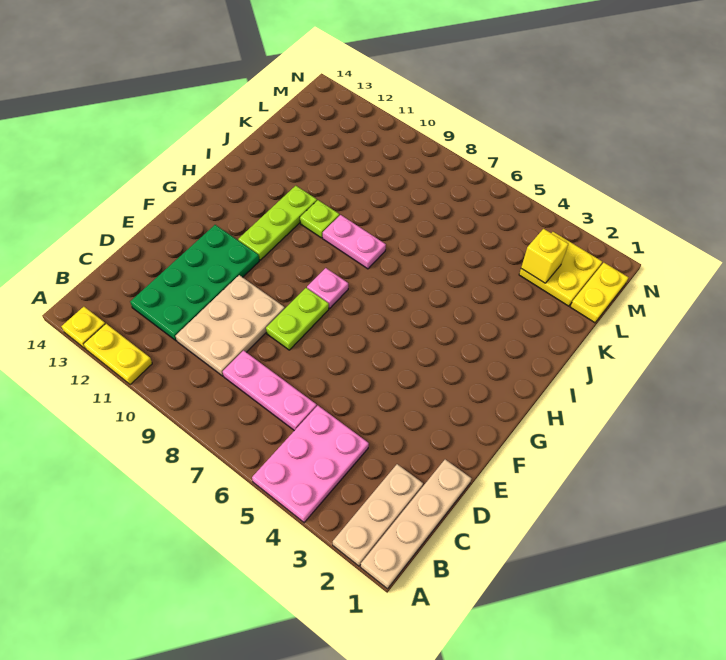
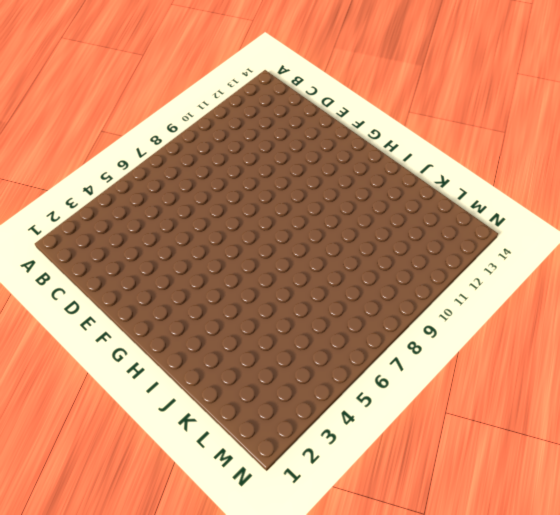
none -> tan 1x4 plate [361,459,472,589]
none -> tan 1x3 plate [333,464,423,566]
none -> pink 2x3 plate [252,406,369,523]

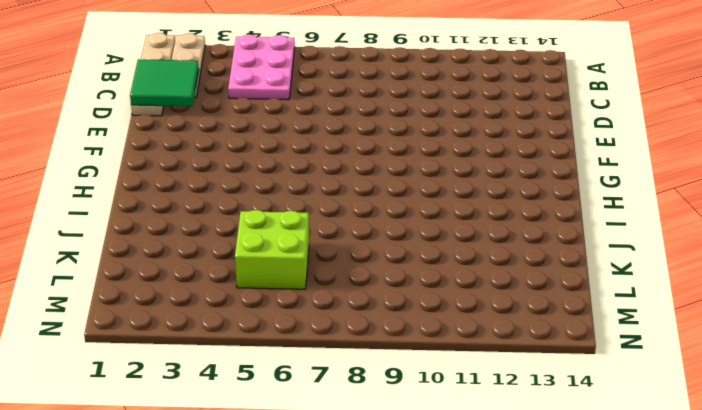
green 2x2 tile [130,59,199,106] -> none
lime 2x2 brick [235,210,309,289] -> none
none -> yellow 1x2 plate [84,324,152,385]
none -> yellow 1x1 plate [62,307,105,349]
none -> pink 1x3 plate [223,351,317,431]

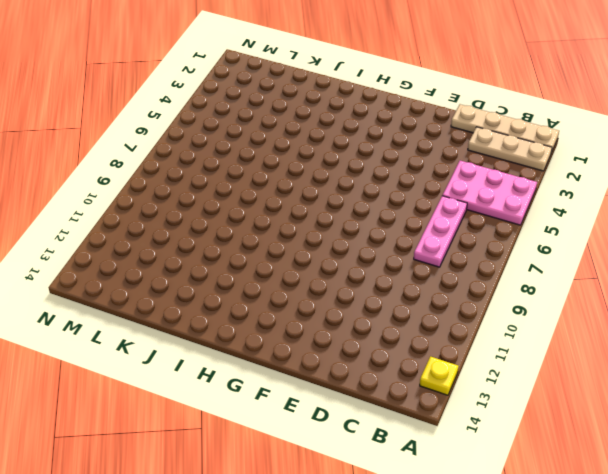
none -> yellow 1x2 plate [84,324,152,385]
none -> tan 2x3 plate [176,275,285,376]
none -> green 2x4 plate [130,225,259,341]

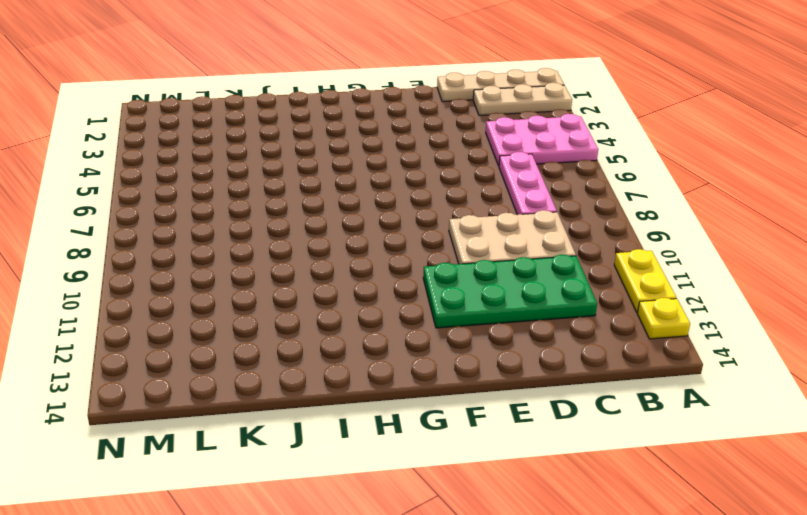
none -> lime 1x2 plate [266,288,329,350]
none -> pink 1x1 plate [307,268,348,308]
none -> lime 1x3 plate [238,186,317,260]

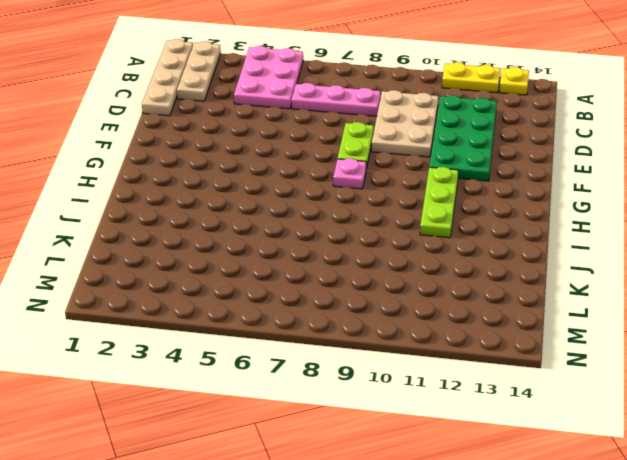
none -> pink 1x2 plate [323,215,386,269]
none -> lime 1x1 plate [300,200,339,238]
none -> yellow 1x2 plate [570,263,629,323]

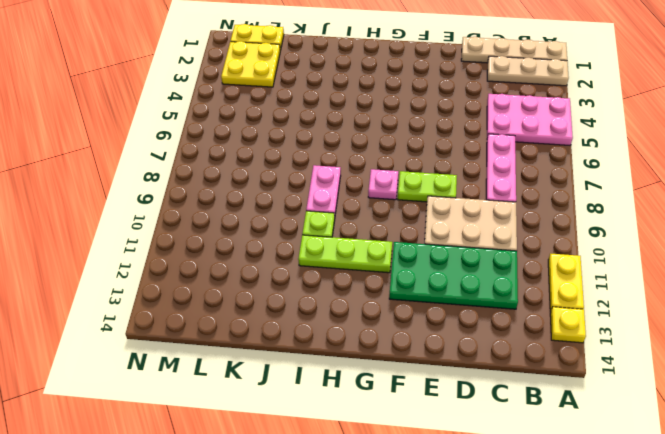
none -> yellow 1x1 brick [521,229,568,283]

